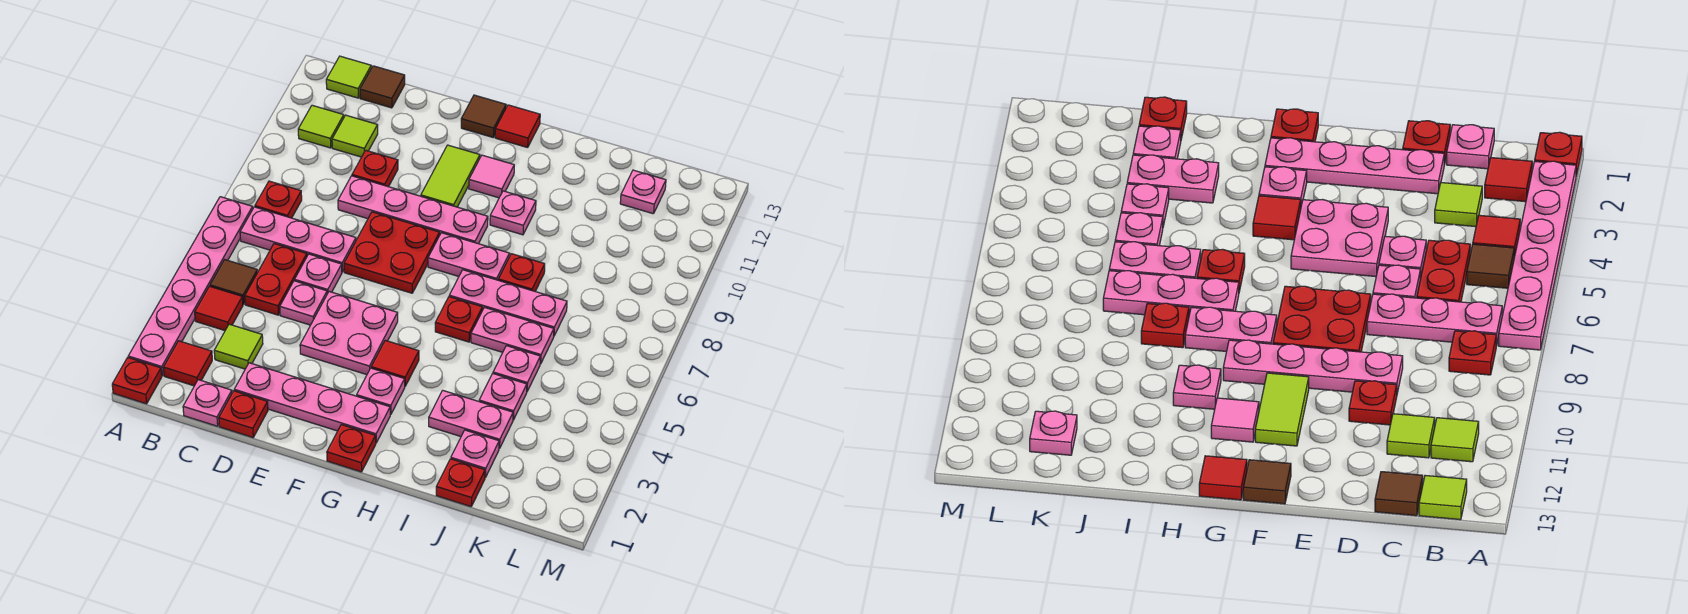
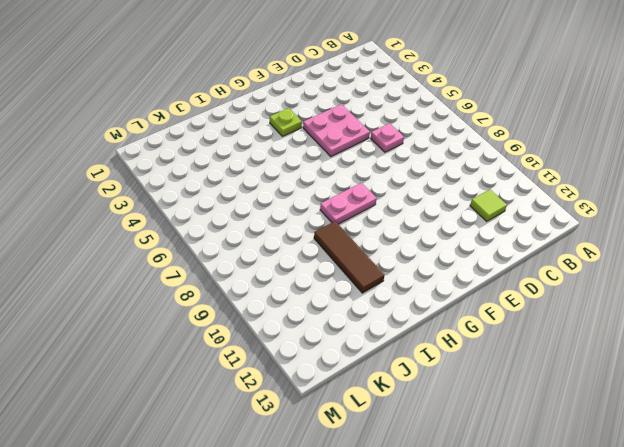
lime 1x1 plate [270,108,302,137] -> pink 1x1 plate [357,368,405,415]
brown 1x3 tile [314,221,384,293] -> none
none -> red 1x1 plate [112,358,162,404]
none -> pink 1x6 plate [128,197,253,376]
none -> red 1x1 tile [163,341,212,386]
none -> red 1x1 tile [195,286,243,330]

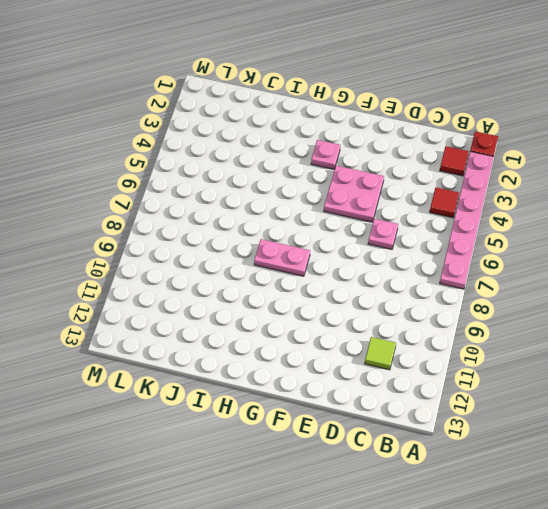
none -> brown 1x1 tile [210,260,258,304]
none -> pink 1x3 plate [240,207,356,272]
none -> red 1x1 plate [255,181,302,218]
none -> lime 1x1 tile [298,105,344,148]

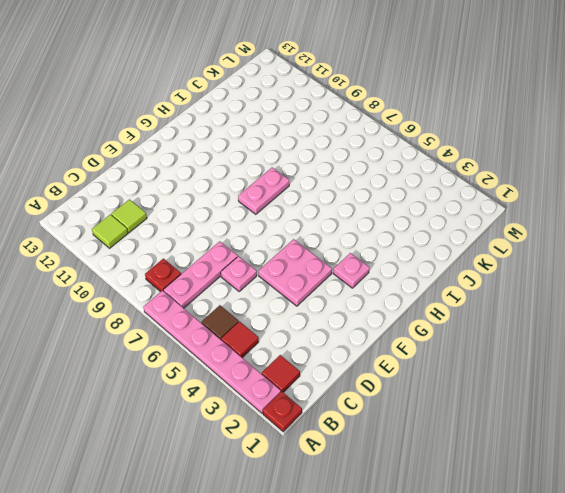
none -> lime 1x1 tile [326,56,371,98]
none -> pink 1x1 plate [183,380,232,426]
none -> lime 1x1 tile [214,324,263,369]
none -> red 1x2 plate [245,244,307,315]

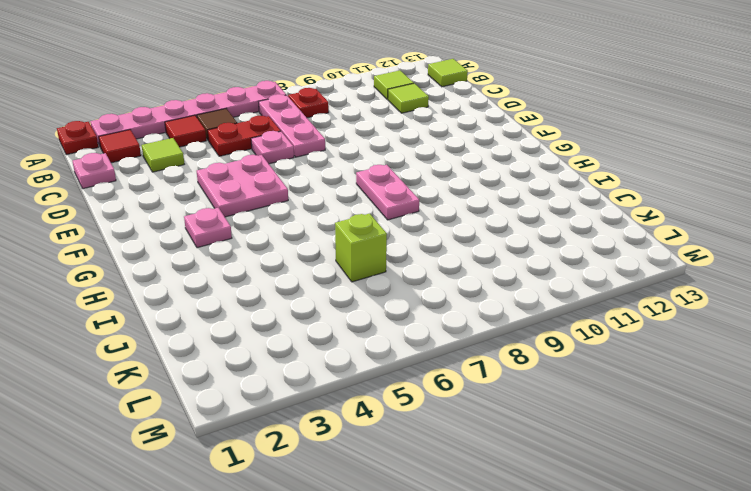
lime 1x1 brick [335,213,387,282] -> pink 1x2 plate [471,307,554,364]
none -> brown 1x1 tile [360,66,405,108]
none -> red 1x1 plate [219,391,268,438]
none -> pink 1x4 plate [234,363,390,443]
none -> pink 1x1 plate [280,281,327,325]

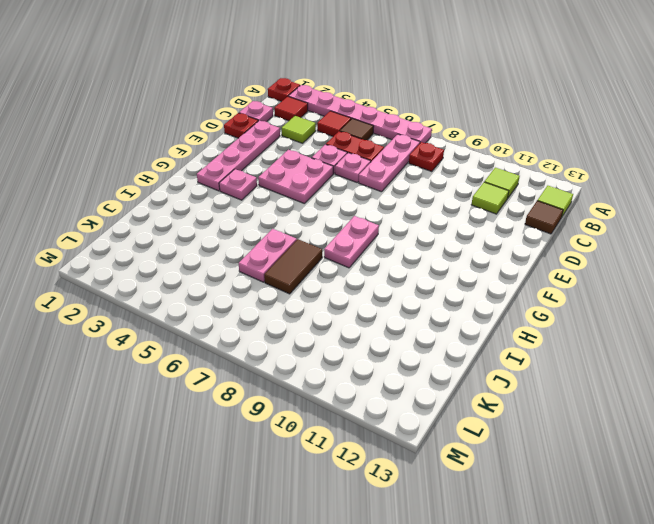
brown 1x2 tile [264,239,322,294] -> pink 1x3 plate [449,270,567,335]
none -> pink 1x4 plate [338,176,488,244]
none -> red 1x1 plate [352,150,398,187]
none -> red 2x2 plate [344,212,439,293]
none -> lime 1x2 tile [421,145,480,207]

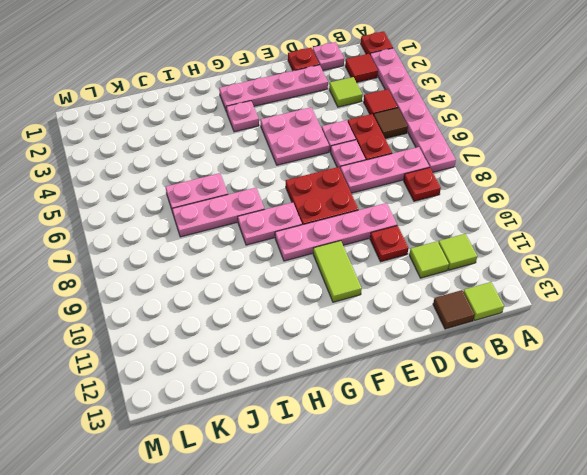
none -> brown 1x1 tile [461,95,506,138]
none -> red 1x1 plate [327,425,376,472]
none -> red 1x1 tile [371,340,419,386]
none -> pink 1x1 tile [469,155,514,198]

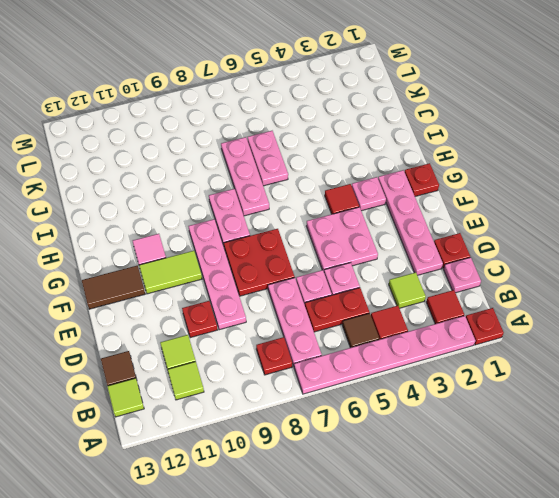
brown 1x2 tile [82,266,145,309] -> brown 1x1 tile [461,95,506,138]
none -> red 1x1 tile [495,105,540,148]
none -> red 1x1 plate [435,297,482,342]
none -> pink 1x1 plate [490,191,536,235]
none -> pink 1x2 plate [429,390,513,449]

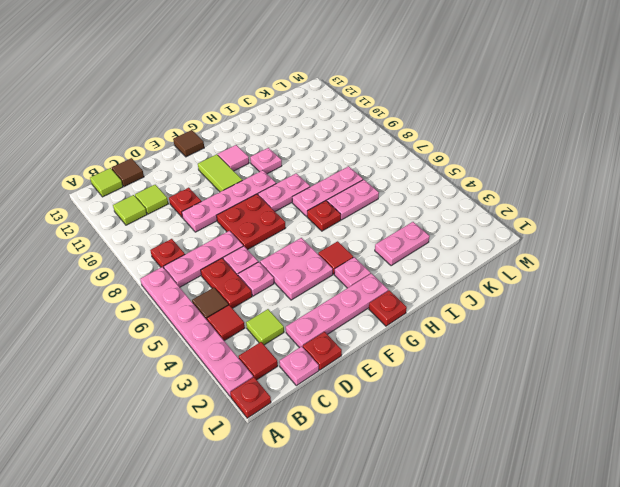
none -> red 1x1 tile [495,105,540,148]
none -> red 1x1 plate [498,254,545,291]
none -> red 1x1 plate [436,459,485,507]
none -> pink 1x1 plate [451,430,499,477]

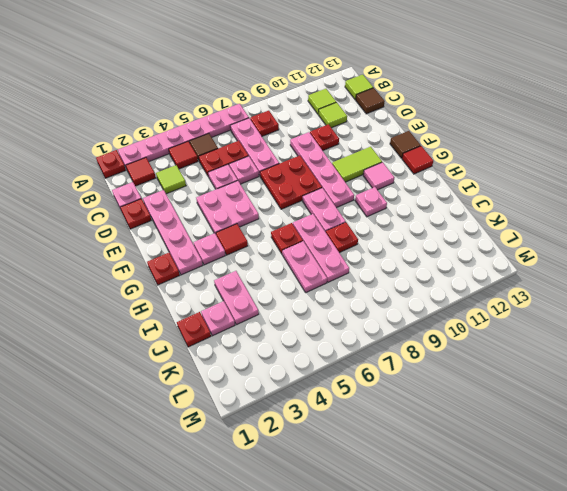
none -> pink 1x1 plate [479,374,527,420]
none -> pink 1x1 plate [493,346,540,391]
none -> pink 1x1 plate [620,170,666,214]

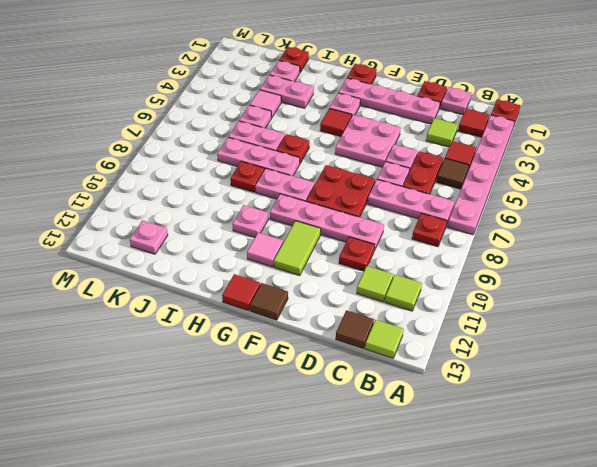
pink 1x1 tile [250,90,281,117] -> pink 1x1 plate [479,374,527,420]

